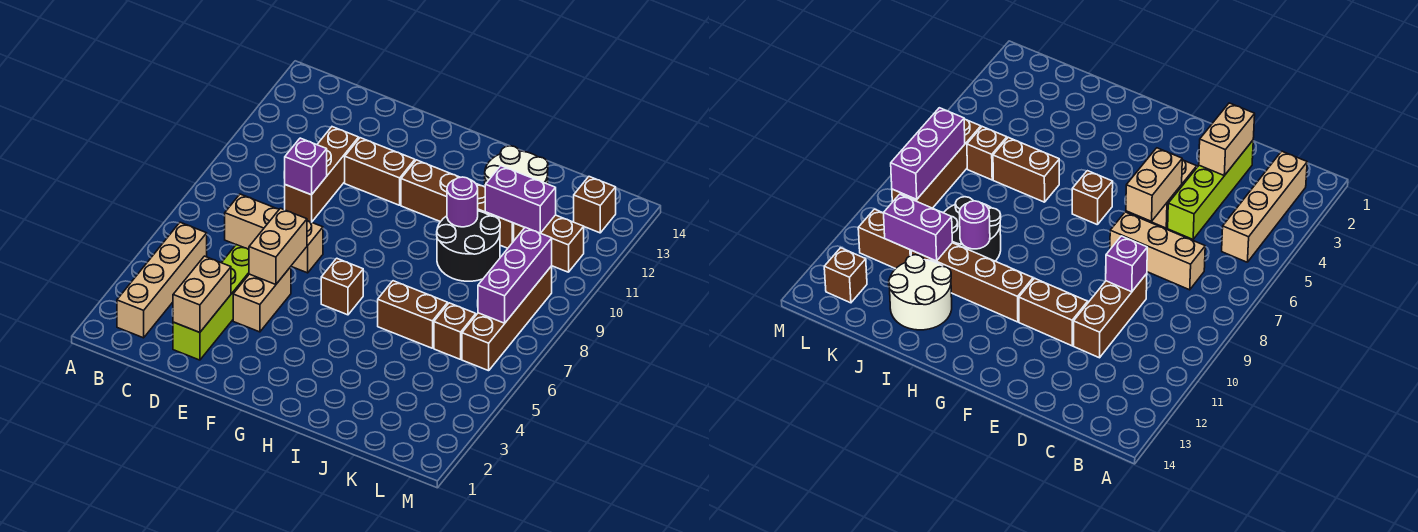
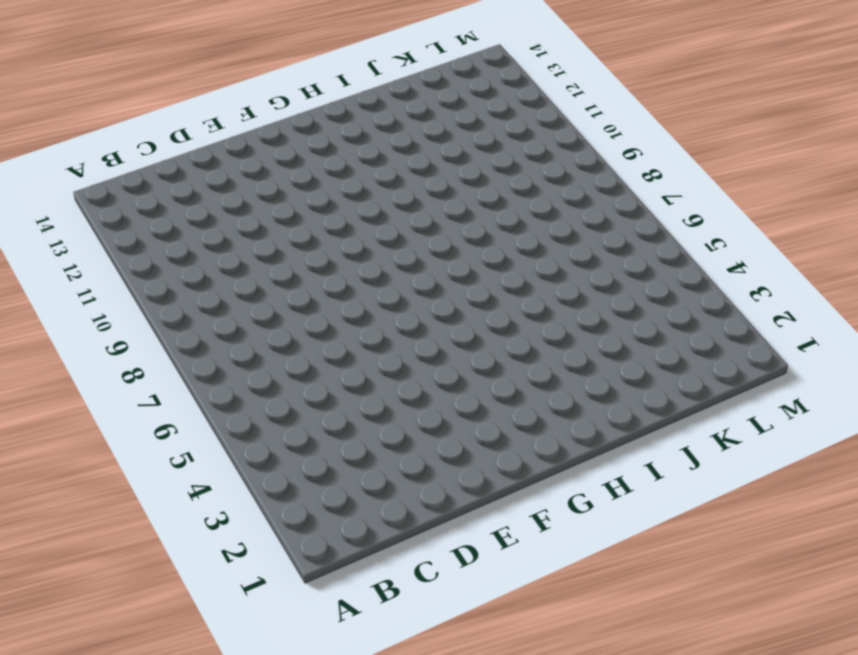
none -> tan 1x4 brick [117,222,207,338]
none -> tan 1x3 brick [225,194,323,273]
none -> lime 1x4 brick [173,245,249,360]

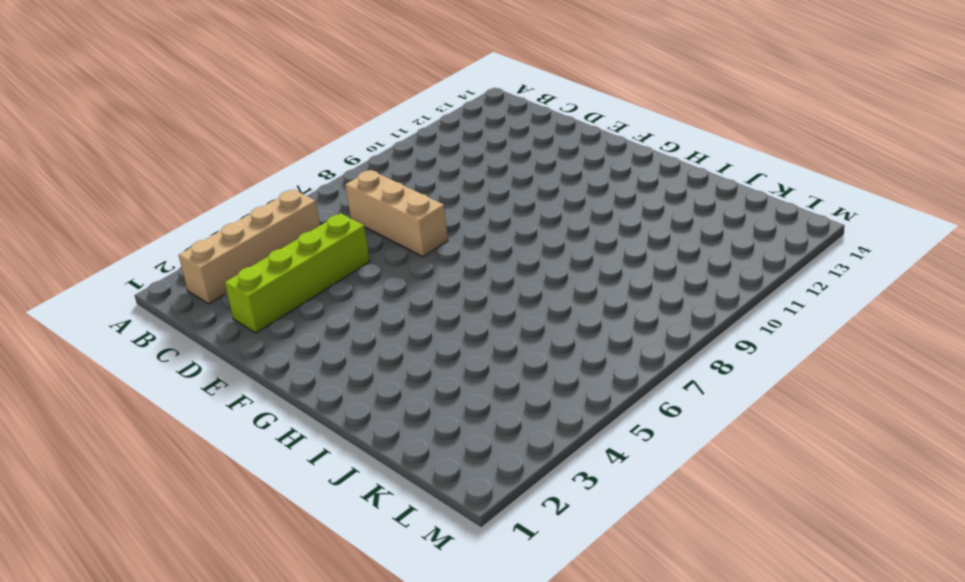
none -> brown 1x3 brick [285,127,359,222]
none -> tan 1x2 brick [233,267,291,332]
none -> brown 1x2 brick [345,138,415,205]

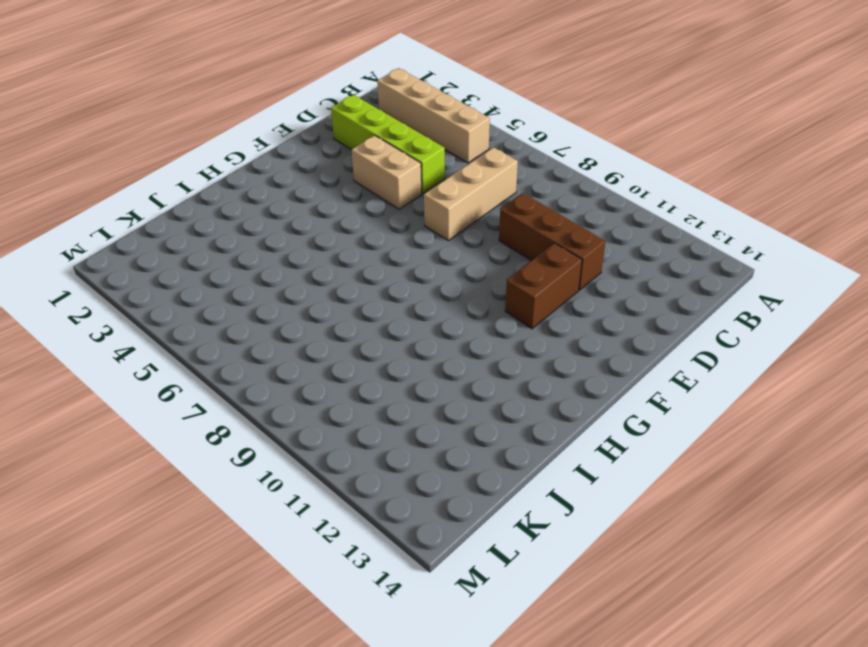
none -> brown 1x1 brick [321,258,363,315]
none -> brown 1x4 brick [401,160,514,248]
none -> brown 1x2 brick [378,281,448,348]

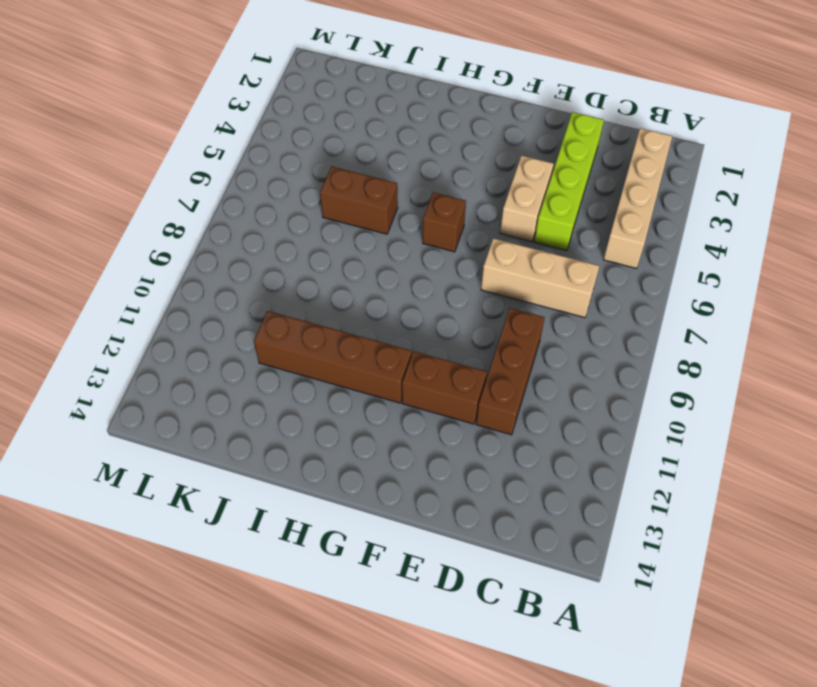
none -> black 2x2 round brick [437,211,500,281]
none -> white 2x2 round brick [485,146,548,184]
none -> brown 1x1 brick [434,303,476,359]

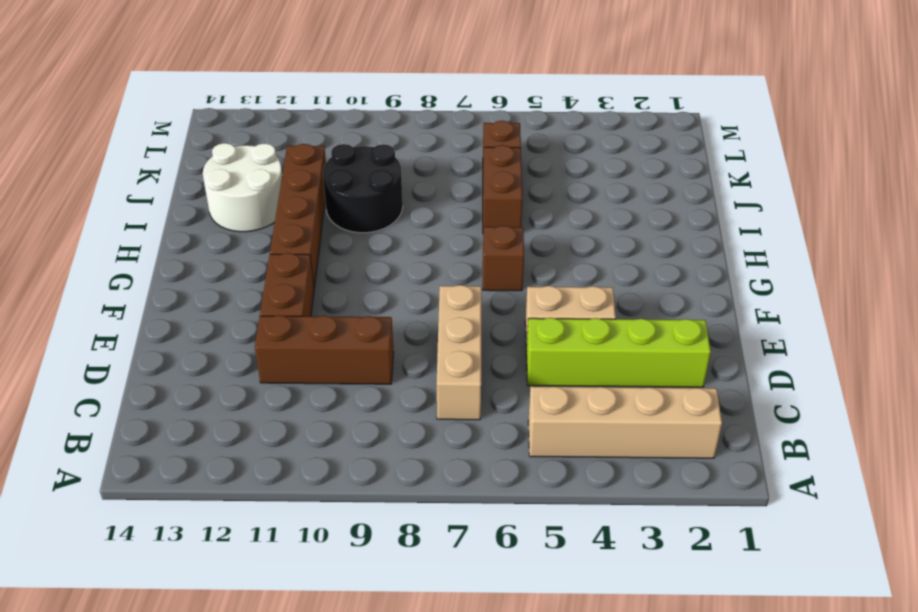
none -> brown 1x2 brick [514,215,584,272]
none -> brown 1x4 brick [462,266,552,371]
none -> brown 1x1 brick [574,177,616,233]

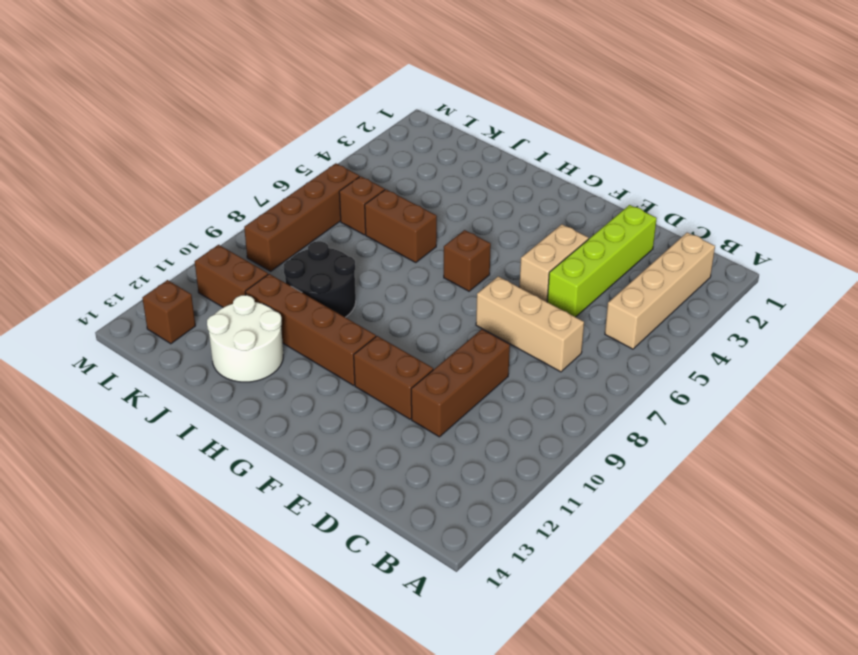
none -> tan 1x2 brick [173,256,231,333]
none -> purple 1x1 brick [285,138,327,195]
none -> tan 1x2 brick [249,208,307,285]

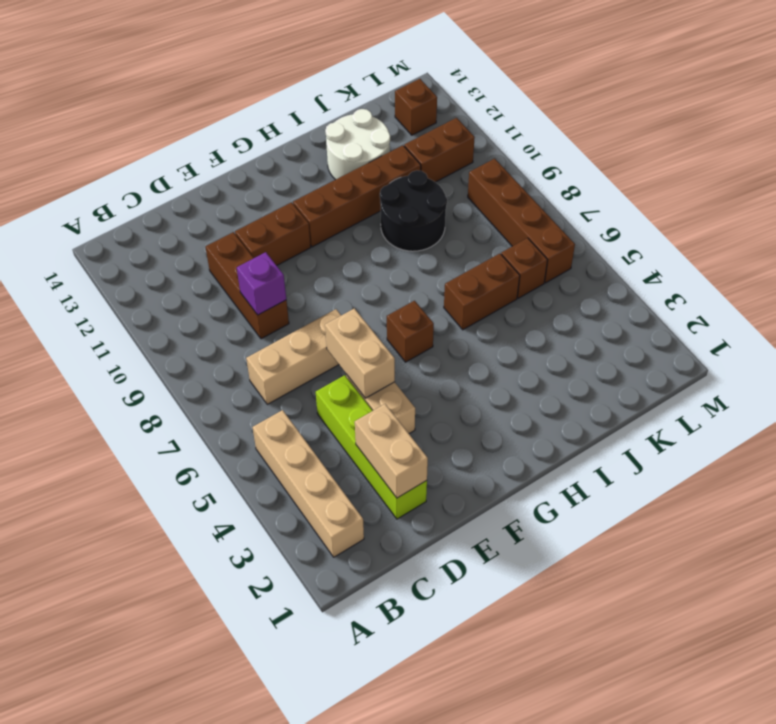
none -> purple 1x1 round brick [447,177,478,227]
none -> purple 1x2 brick [485,166,556,233]
none -> purple 1x3 brick [478,227,552,323]

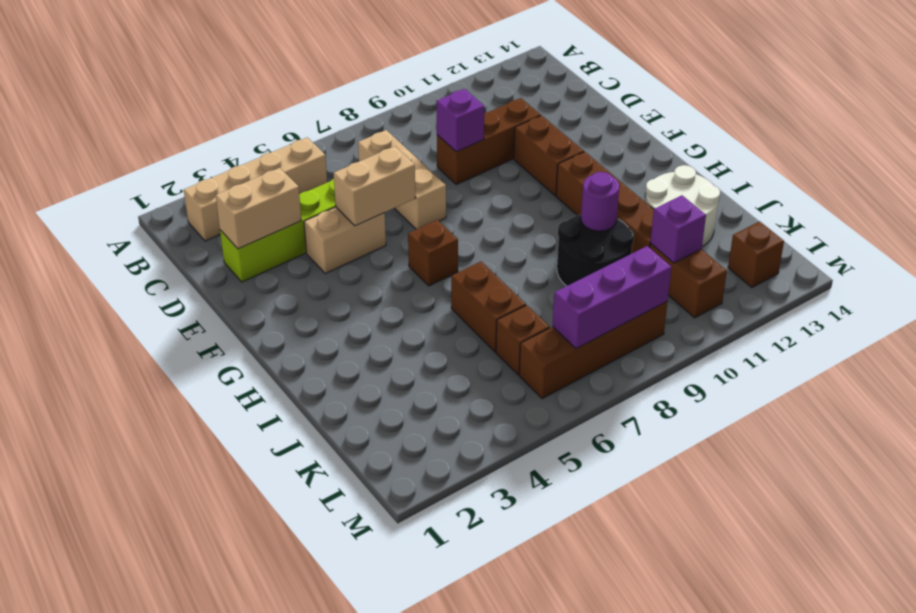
purple 1x1 brick [650,195,706,263] -> purple 1x2 brick [485,166,556,233]

